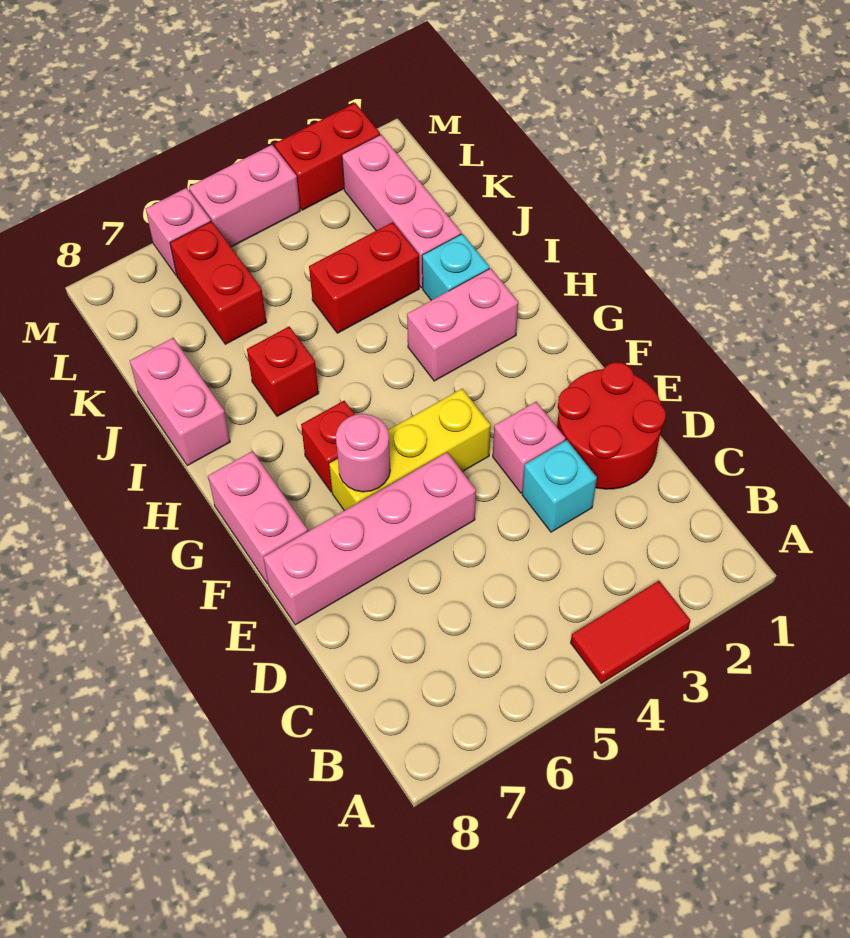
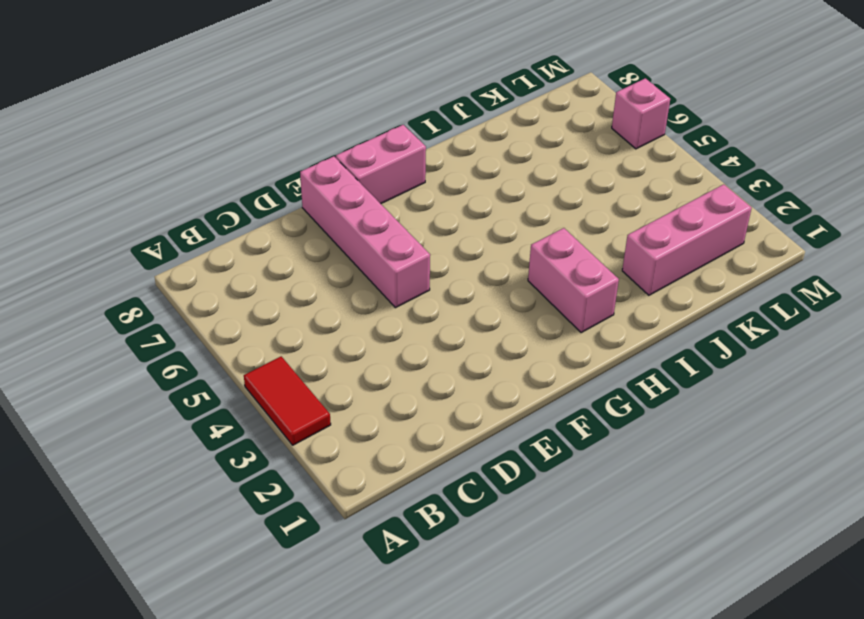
none -> red 2x2 round brick [557,362,666,489]
none -> cyan 1x1 brick [522,440,597,532]
none -> pink 1x1 brick [493,402,565,493]

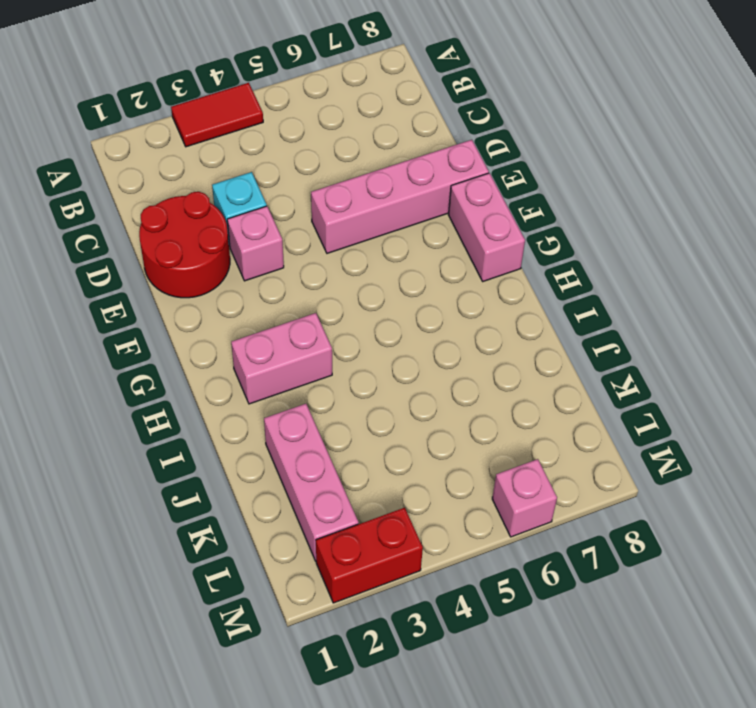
none -> yellow 1x3 brick [329,389,491,511]
none -> red 1x1 brick [301,401,355,492]
none -> cyan 1x1 brick [422,234,489,300]

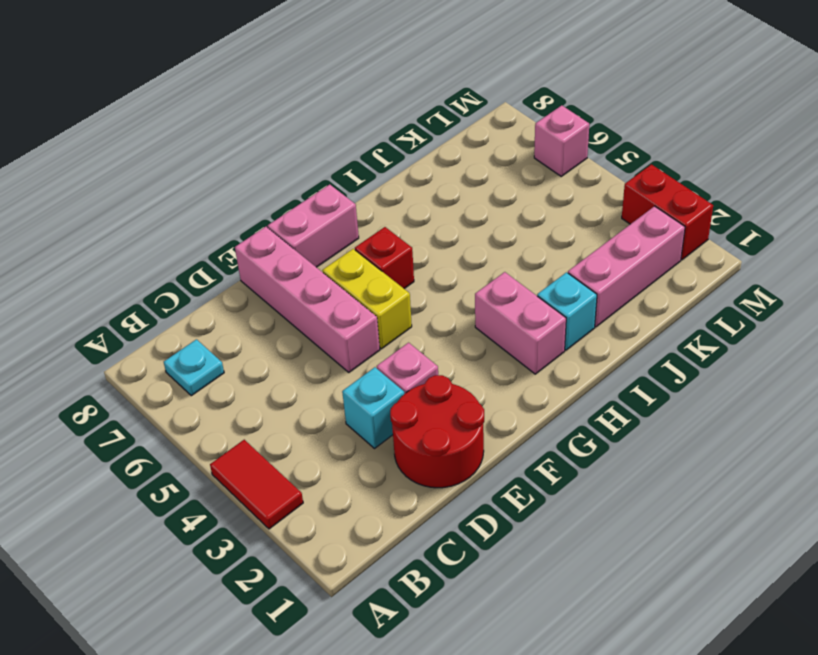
cyan 1x1 plate [164,339,224,396] -> none
yellow 1x2 brick [322,249,412,349] -> yellow 1x3 brick [329,389,491,511]
none -> red 1x1 brick [247,326,319,416]
none -> pink 1x2 brick [130,338,230,466]
none -> red 1x2 brick [309,222,419,333]

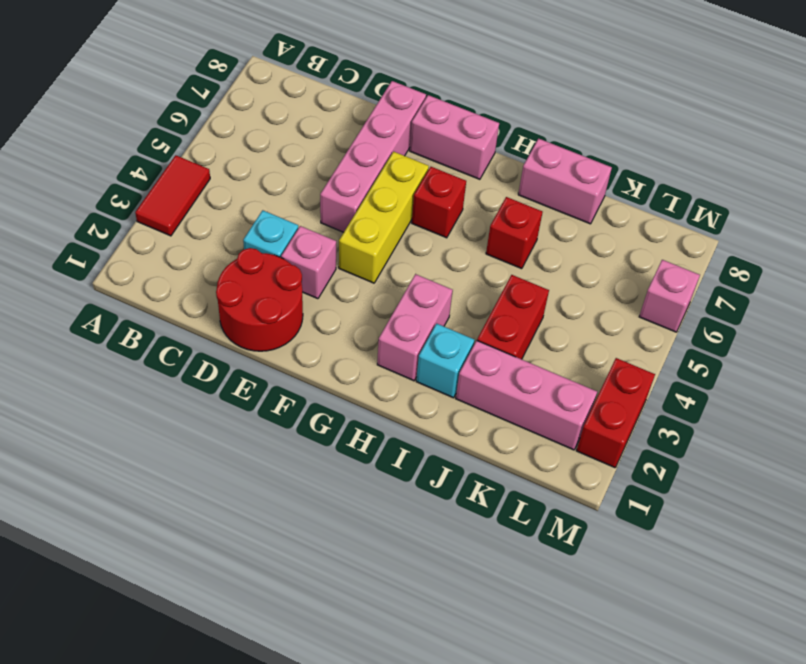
none -> red 1x2 brick [170,221,267,344]
none -> pink 1x2 brick [189,145,300,247]
none -> pink 1x1 round brick [336,414,390,492]

